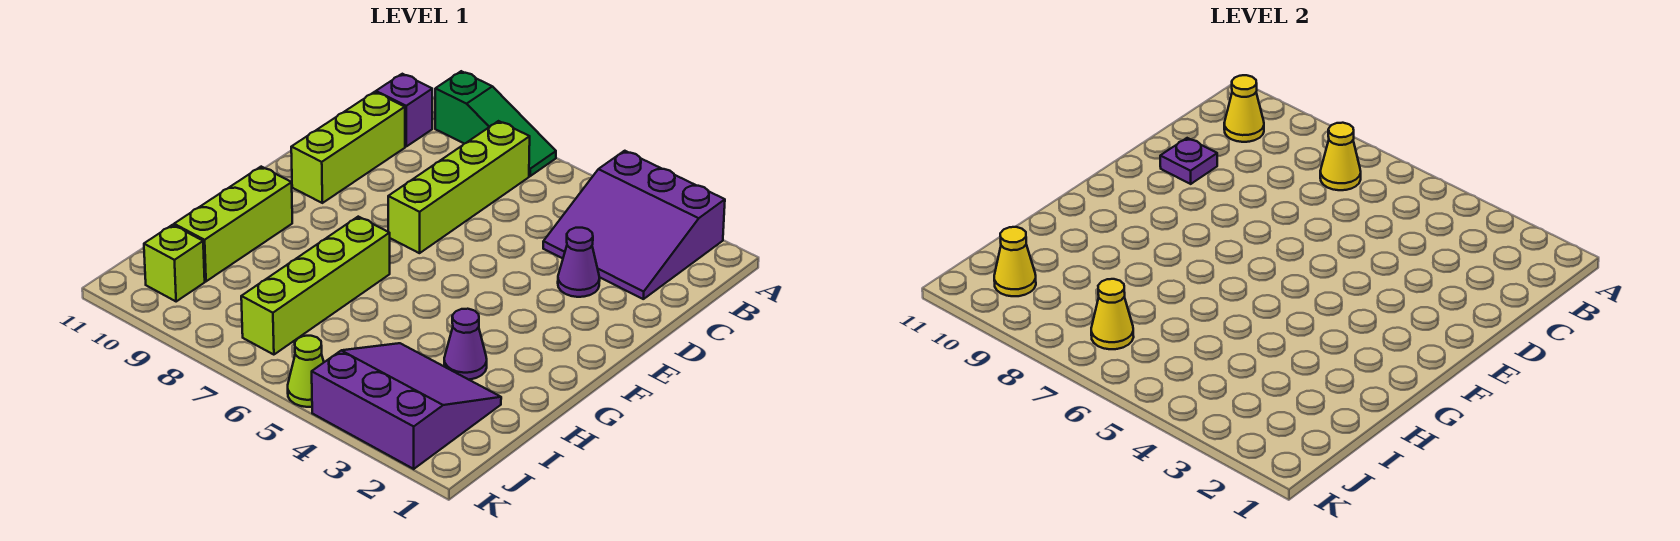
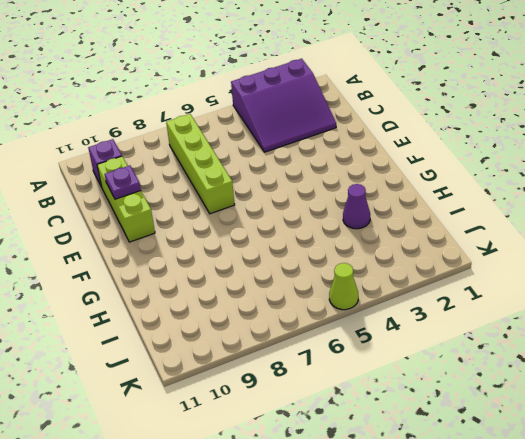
none -> green 1x3 slope [435,71,556,176]
none -> purple 1x1 cone [558,228,600,297]
none -> lime 1x4 brick [241,217,390,355]

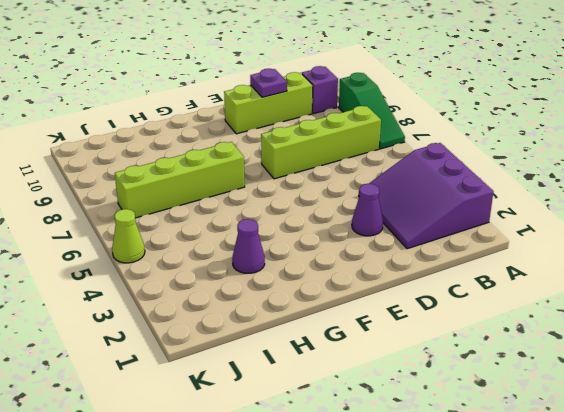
none -> lime 1x3 brick [174,167,292,281]
none -> purple 3x3 slope [312,343,501,469]
none -> lime 1x1 brick [144,225,205,301]

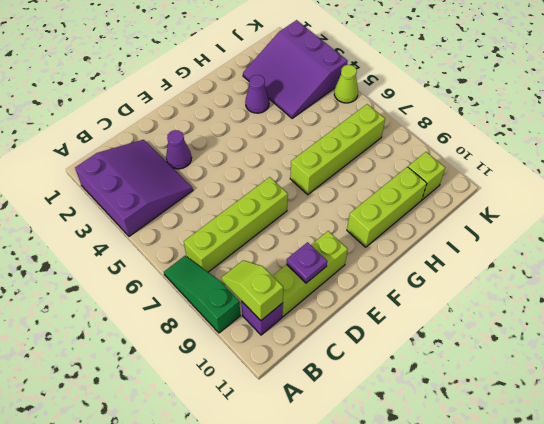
lime 1x2 slope [221,260,283,320] -> yellow 1x1 cone [1224,75,1264,142]
none -> yellow 1x1 cone [1320,123,1361,190]
none -> yellow 1x1 cone [1091,279,1134,349]
none -> yellow 1x1 cone [994,227,1036,296]

